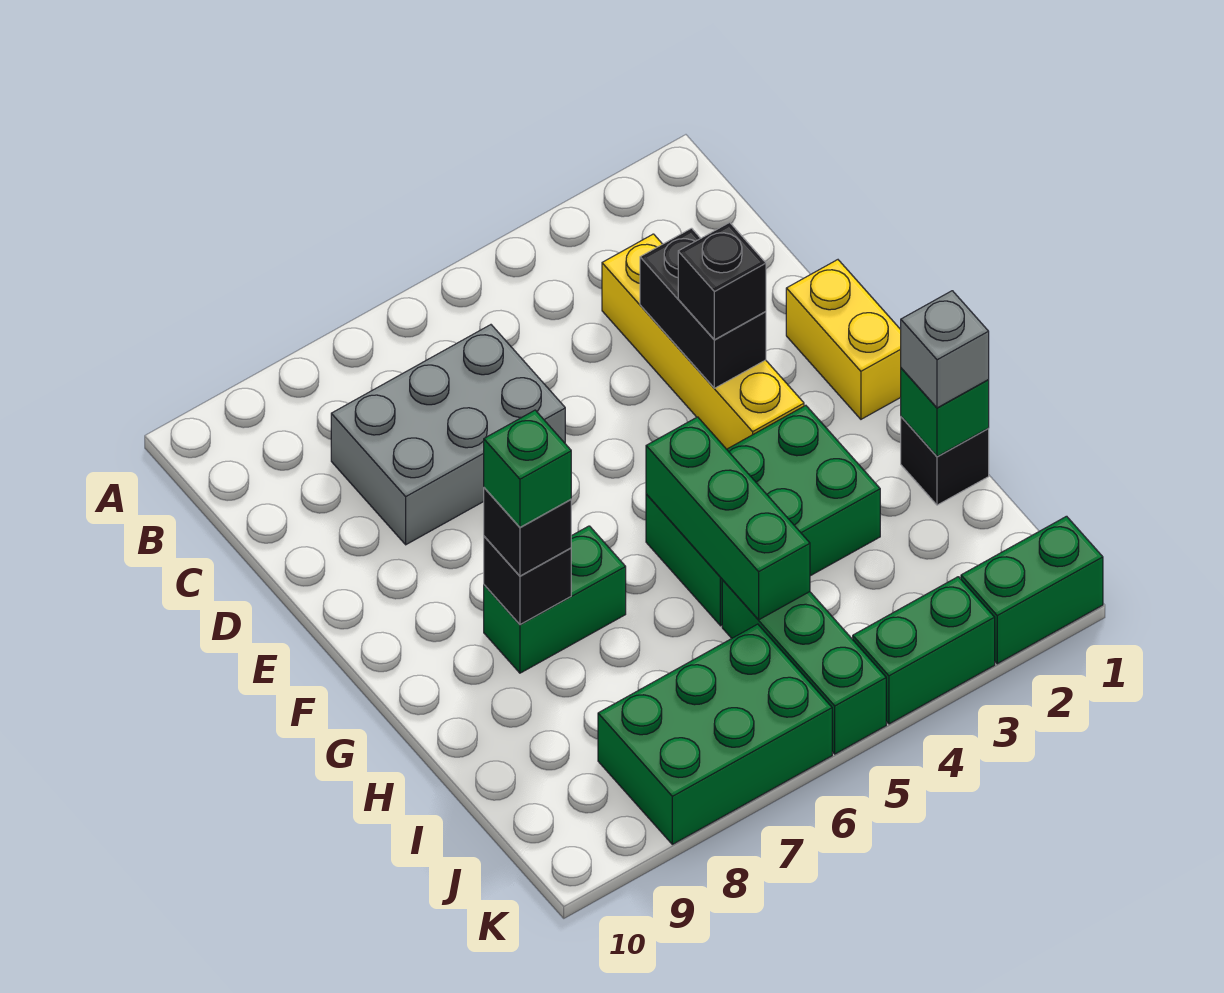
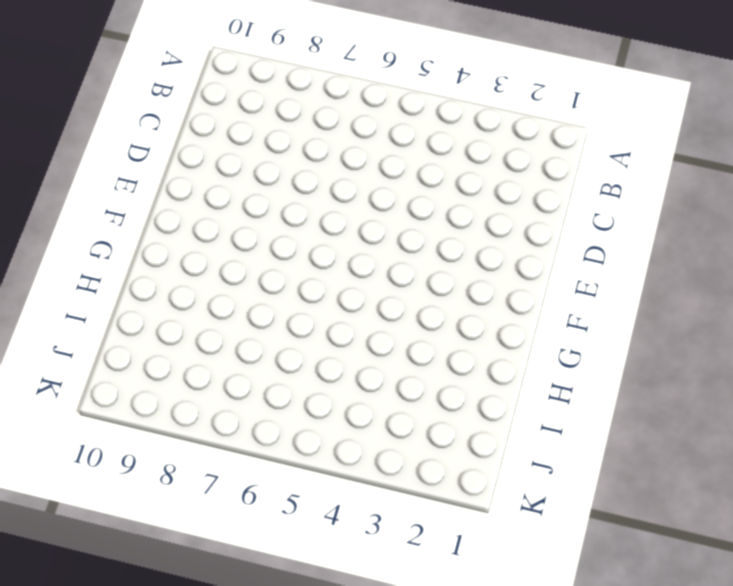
none -> yellow 1x4 brick [602,234,804,449]
none -> grey 2x3 brick [331,325,565,545]
none -> yellow 1x2 brick [786,260,901,419]

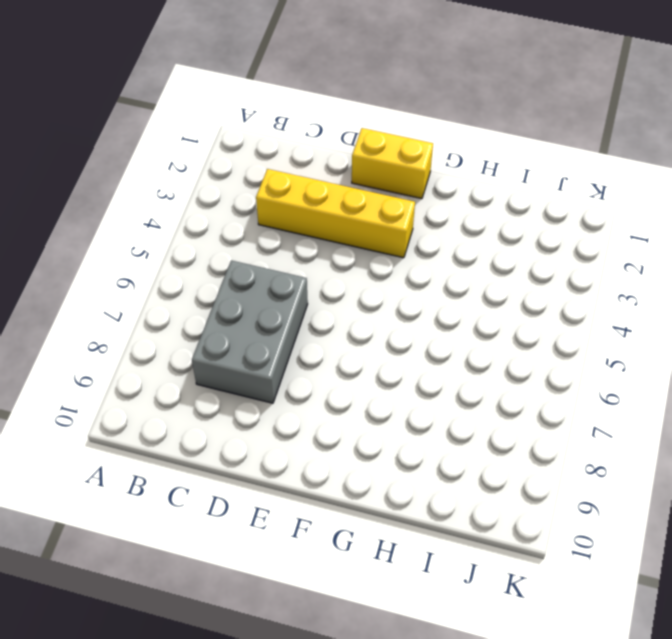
none -> green 2x3 brick [646,405,880,626]
none -> green 1x2 brick [484,526,626,673]
none -> black 1x1 brick [901,417,989,505]

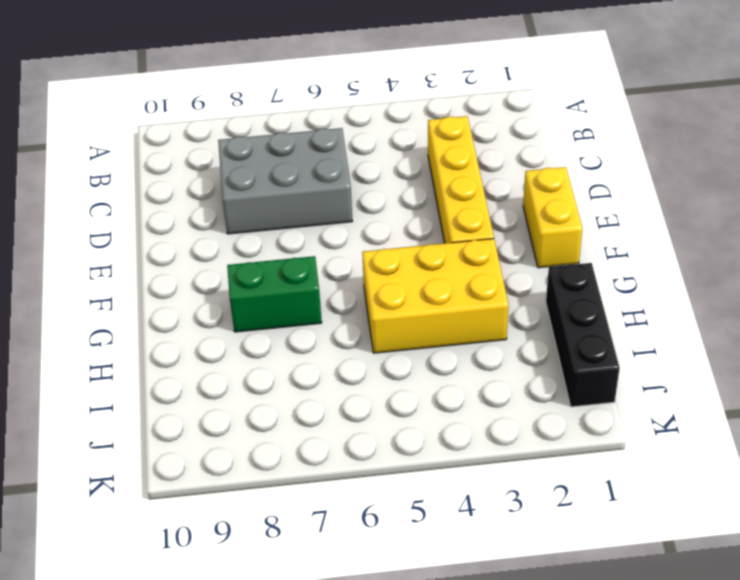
yellow 2x3 brick [362,239,509,353] -> green 2x3 brick [646,405,880,626]
black 1x3 brick [546,263,620,407] -> black 1x1 brick [901,417,989,505]
none -> green 1x3 brick [722,580,886,754]
none -> green 2x3 brick [598,624,832,844]
none -> green 1x2 brick [961,516,1103,664]

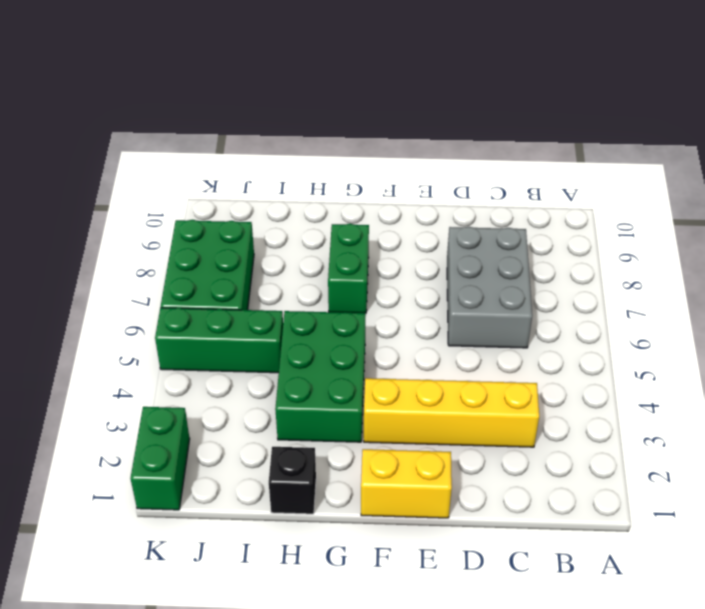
none -> green 1x2 brick [853,577,995,724]
none -> black 1x2 brick [640,228,766,388]
none -> green 1x3 brick [646,417,810,620]

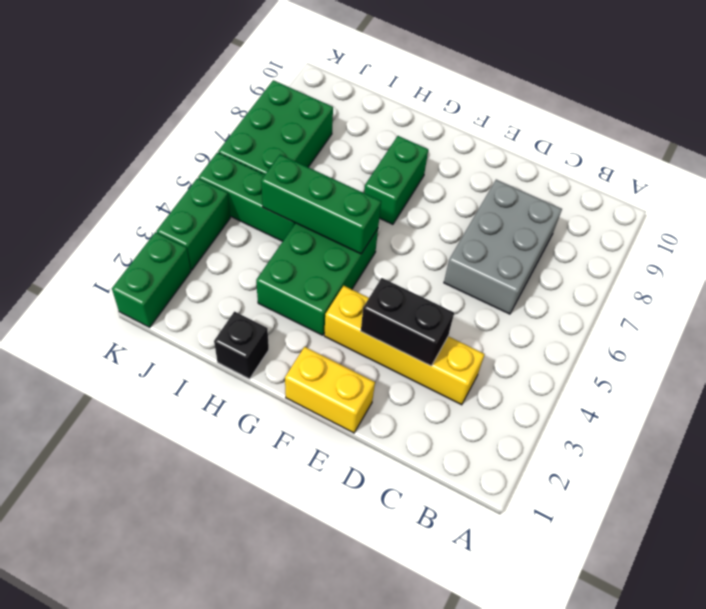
none -> black 1x1 brick [484,536,571,625]
none -> green 1x1 brick [901,368,989,456]
none -> black 1x1 brick [678,222,766,340]

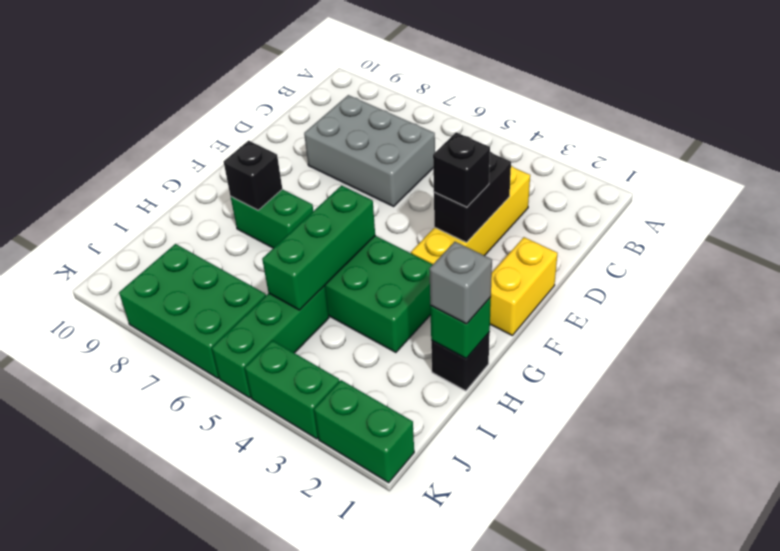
none -> black 1x1 brick [484,488,571,576]
none -> green 1x1 brick [484,410,571,527]

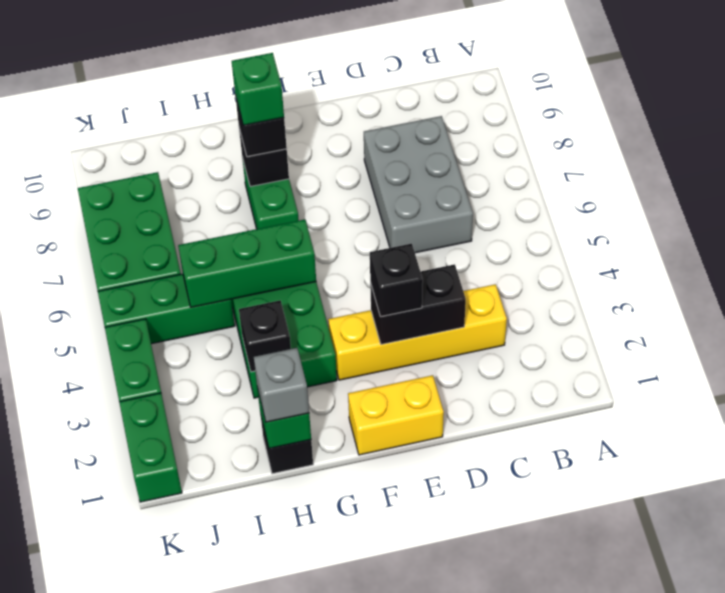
black 1x1 brick [239,300,291,372] -> none

